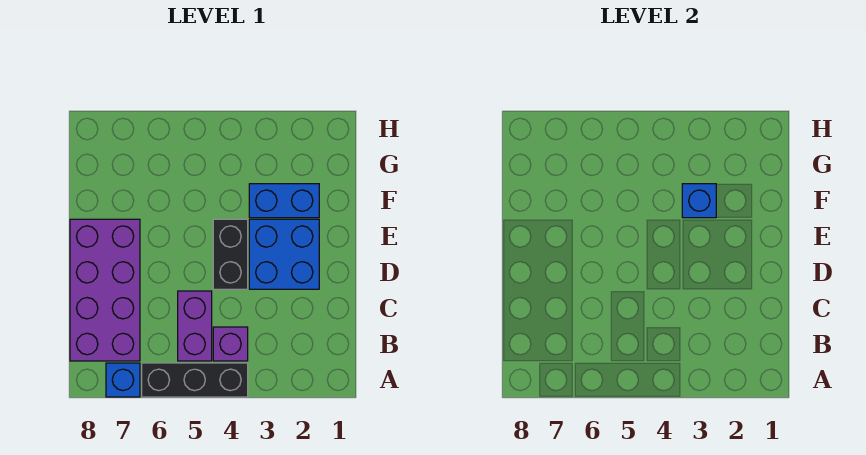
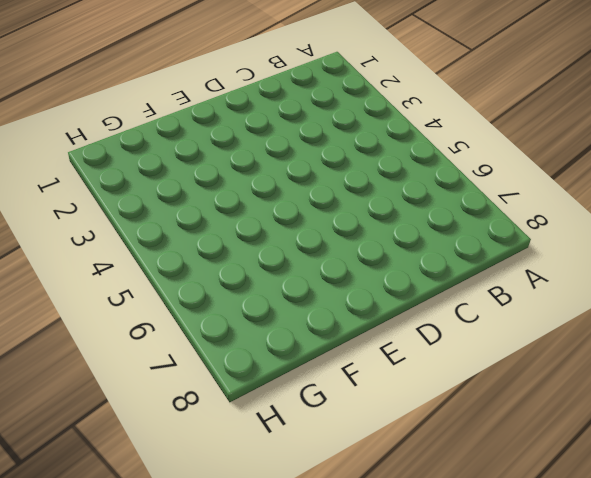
none -> black 1x3 brick [142,363,248,397]
none -> blue 1x1 brick [106,363,140,397]

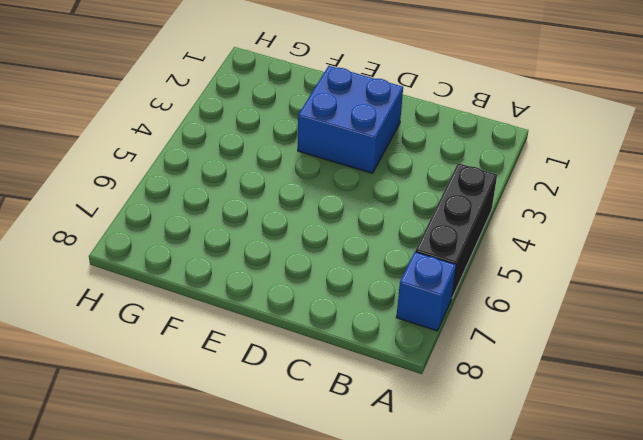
none -> purple 1x1 brick [213,327,248,361]
none -> purple 1x2 brick [178,291,212,361]

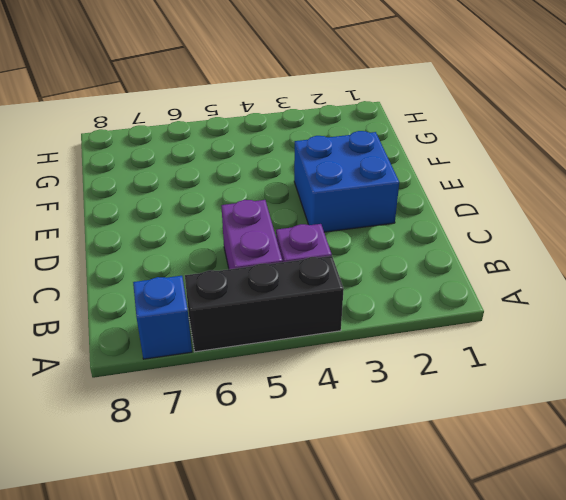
none -> purple 2x4 brick [70,219,140,361]
none -> black 1x2 brick [213,219,248,289]

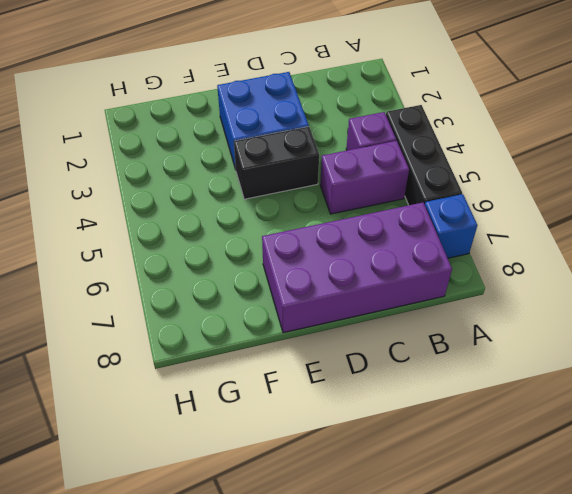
none -> blue 1x2 brick [249,184,319,218]
none -> blue 1x1 brick [682,184,716,218]

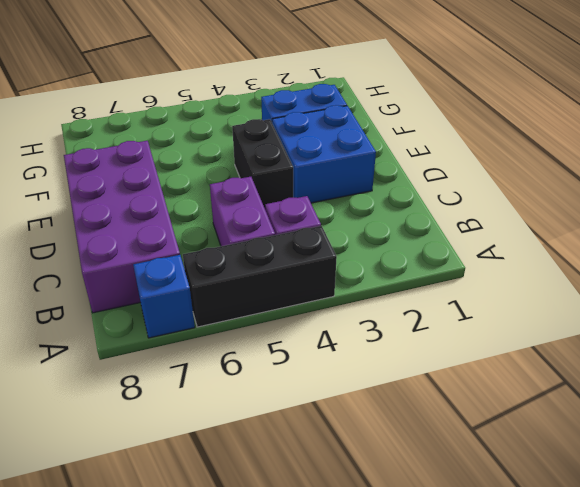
none -> blue 1x1 brick [682,184,716,218]

